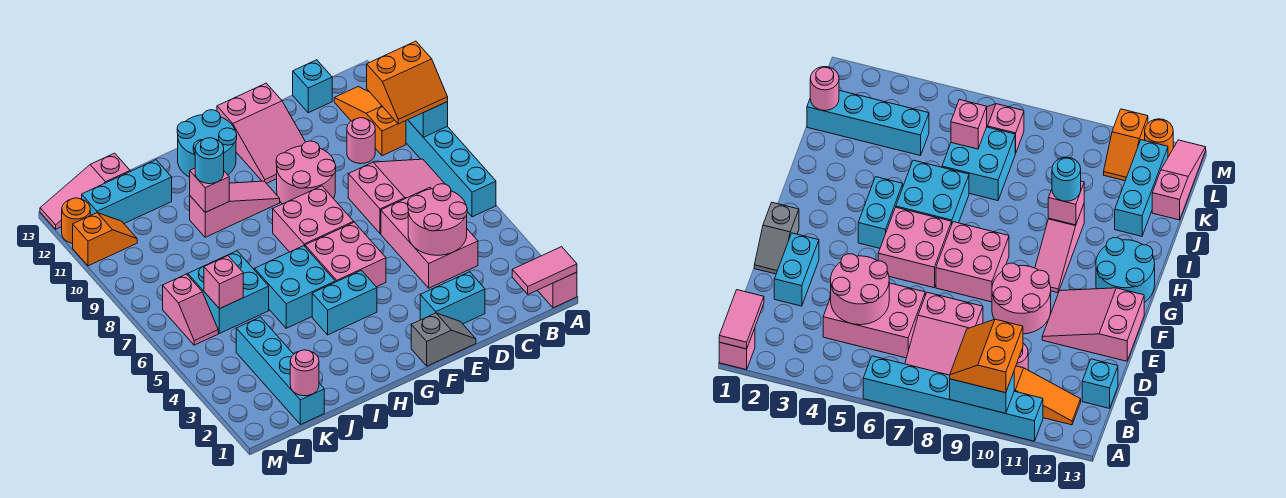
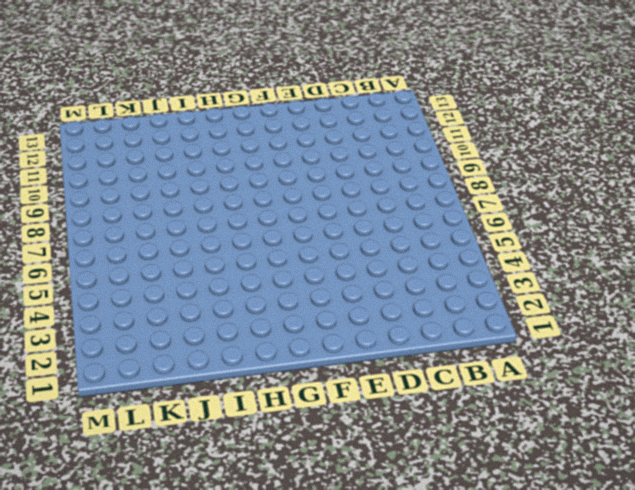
none -> pink 1x1 brick [538,272,577,308]
none -> cyan 1x6 brick [406,120,496,217]
none -> pink 2x3 slope [348,159,445,234]
none -> orange 1x3 slope [334,87,406,156]

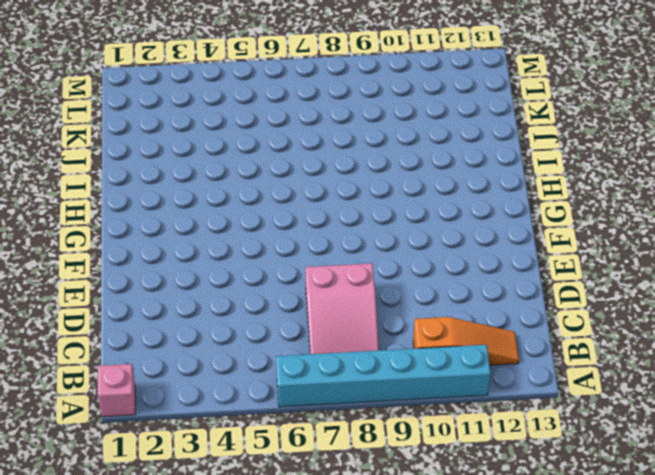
none -> pink 2x3 brick [381,188,478,288]
none -> pink 1x1 round brick [347,118,375,164]
none -> cyan 1x1 brick [293,60,332,113]
none -> cyan 1x2 brick [420,272,485,324]

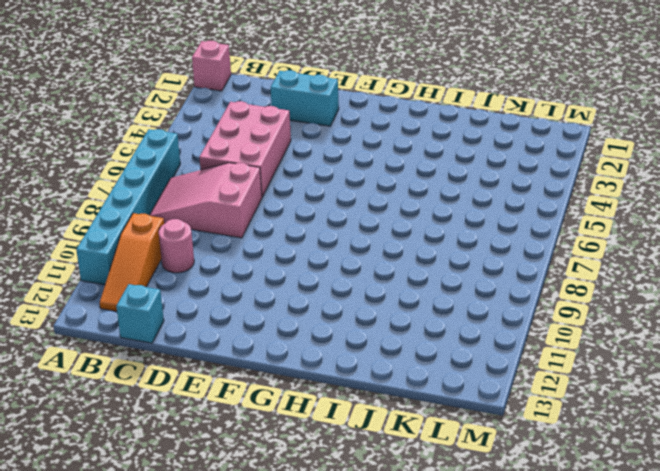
none -> grey 1x2 slope [411,313,476,366]
none -> pink 2x2 round brick [276,141,336,204]
none -> pink 2x3 slope [217,83,305,184]
none -> pink 2x2 brick [305,222,386,287]

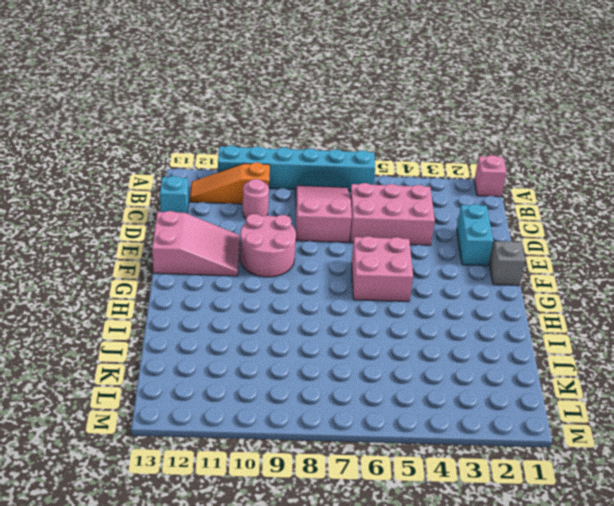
none -> pink 2x2 brick [273,186,354,252]
none -> cyan 1x2 brick [312,270,377,335]
none -> pink 1x3 slope [190,181,280,237]
none -> cyan 2x2 round brick [177,110,237,177]

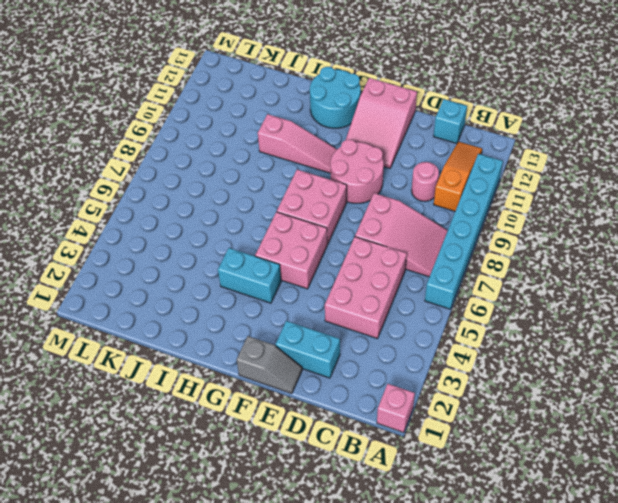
none -> cyan 2x2 brick [255,246,335,328]
none -> cyan 2x2 brick [188,251,269,334]
none -> cyan 1x3 brick [82,160,172,223]
none -> cyan 1x4 brick [236,317,324,425]

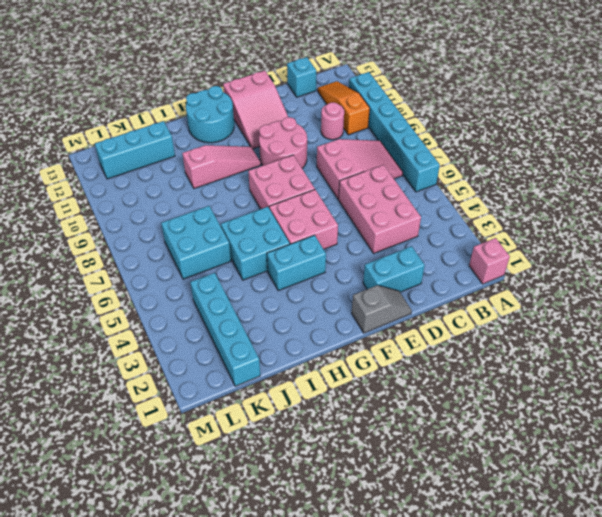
none -> pink 1x3 slope [40,153,130,229]
none -> pink 1x2 slope [163,274,218,345]
none -> orange 1x2 slope [73,213,137,266]
none -> orange 1x1 round brick [62,198,90,243]

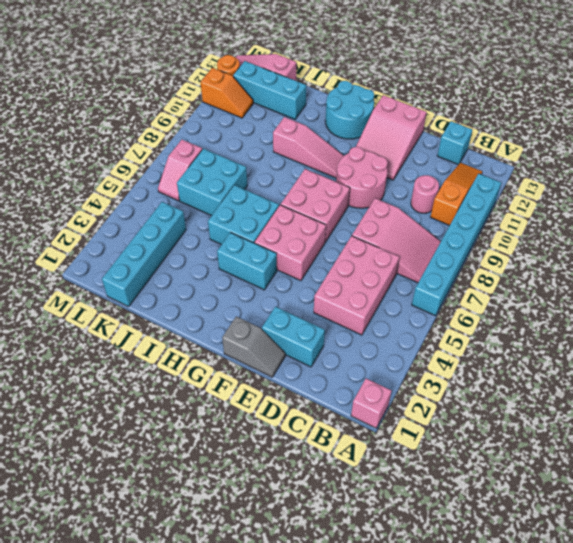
none -> pink 1x2 tile [512,247,577,294]
none -> cyan 1x2 brick [408,102,448,137]
none -> pink 2x2 round brick [408,184,467,255]
none -> pink 1x1 brick [190,168,229,212]

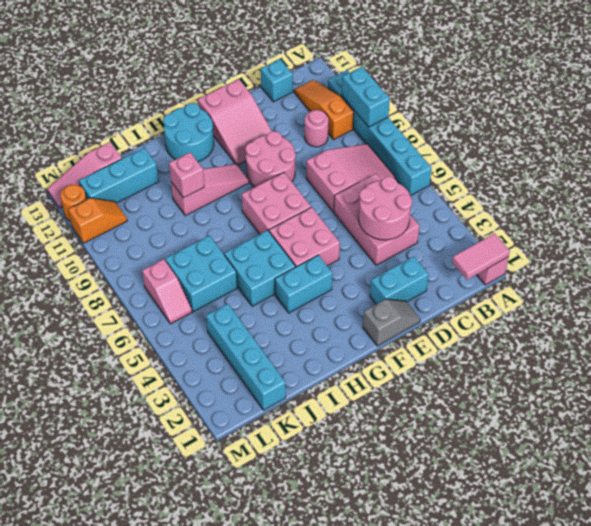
none -> pink 1x1 round brick [290,350,319,396]
none -> pink 1x1 brick [204,256,243,309]
none -> orange 2x2 slope [367,41,448,124]
none -> cyan 1x1 round brick [195,138,224,184]

